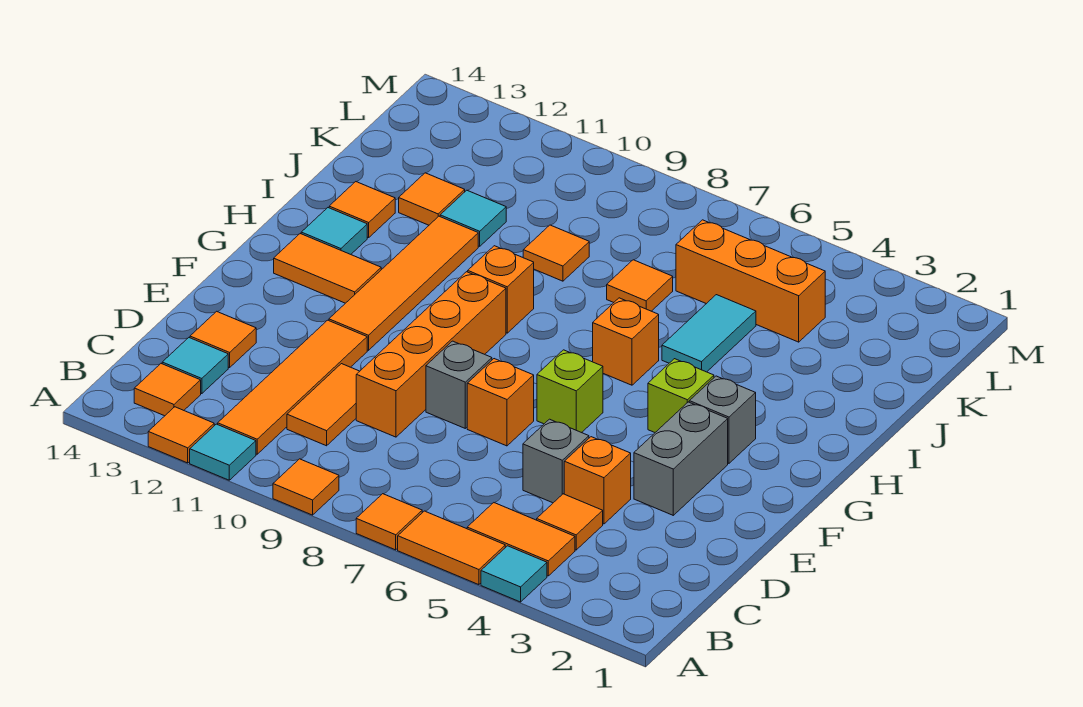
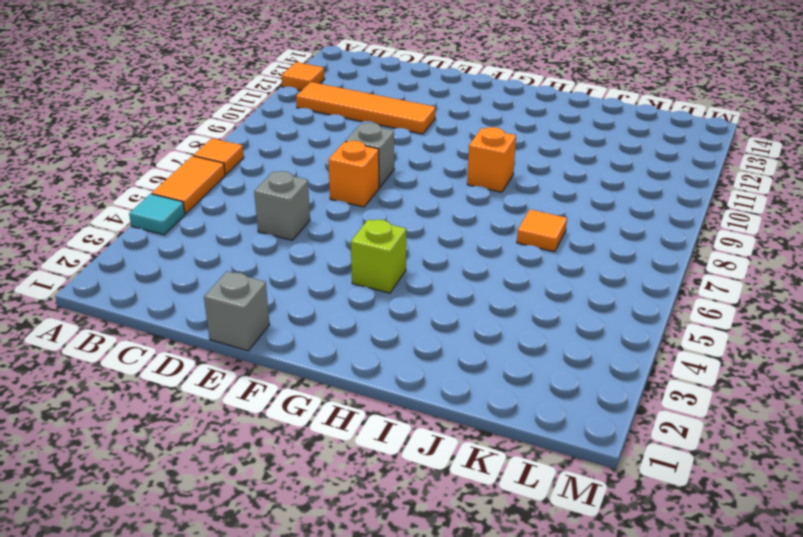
grey 1x1 brick [204,271,270,351] -> grey 1x1 brick moved to [689,376,756,463]
none -> orange 1x1 tile [273,459,339,515]
none -> cyan 1x1 tile [190,424,256,480]
none -> orange 1x2 tile [467,503,575,576]
none -> orange 1x1 tile [134,364,201,416]

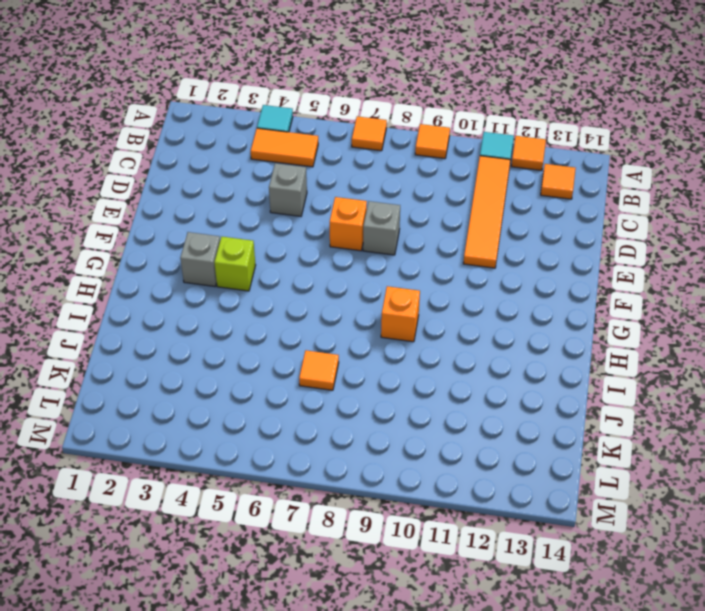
none -> orange 1x2 tile [398,511,505,585]
none -> orange 1x1 tile [537,494,603,550]
none -> orange 1x2 tile [287,364,360,446]
none -> cyan 1x1 tile [162,338,228,394]

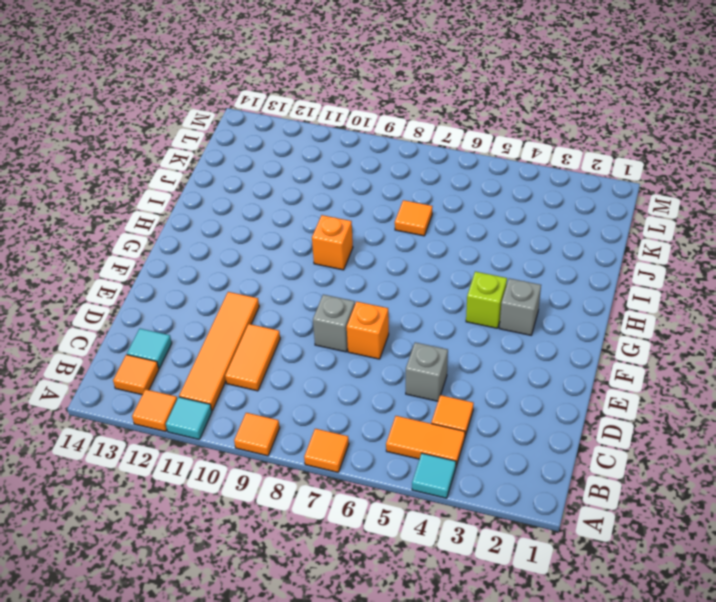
none -> orange 1x2 tile [398,511,505,585]
none -> orange 1x1 brick [564,437,631,524]
none -> orange 1x4 brick [356,272,506,437]
none -> orange 1x1 tile [190,311,256,368]

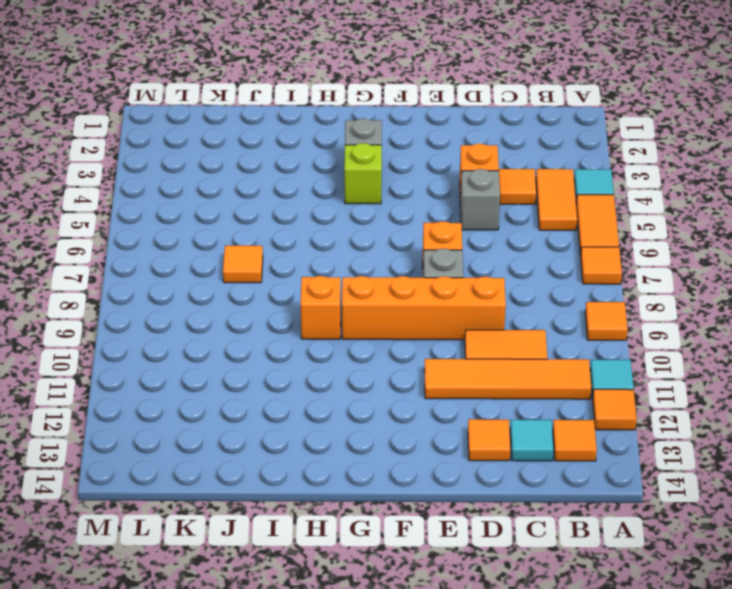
none -> grey 1x2 brick [634,402,728,515]
none -> lime 1x1 brick [537,350,603,433]
none -> orange 1x4 tile [329,216,478,350]
none -> orange 1x2 tile [274,234,381,303]

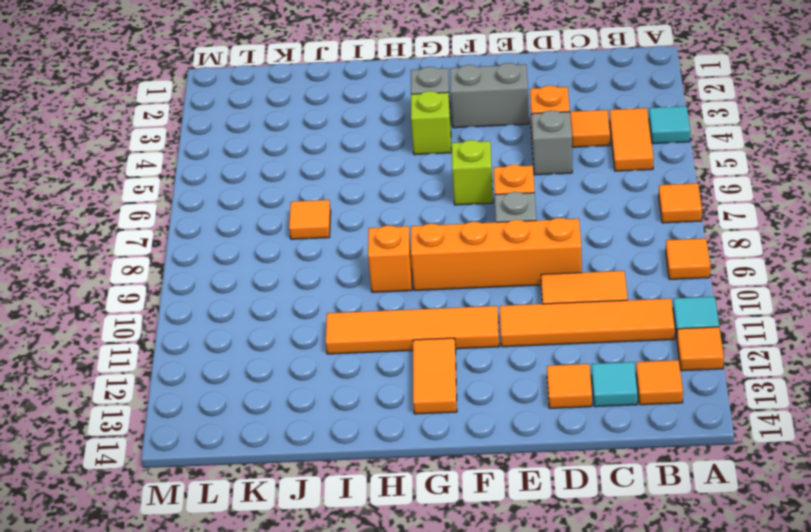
none -> orange 1x2 tile [398,511,505,585]
none -> orange 1x1 brick [593,298,659,385]
none -> cyan 1x1 tile [301,208,367,254]
none -> cyan 1x2 tile [662,295,756,372]

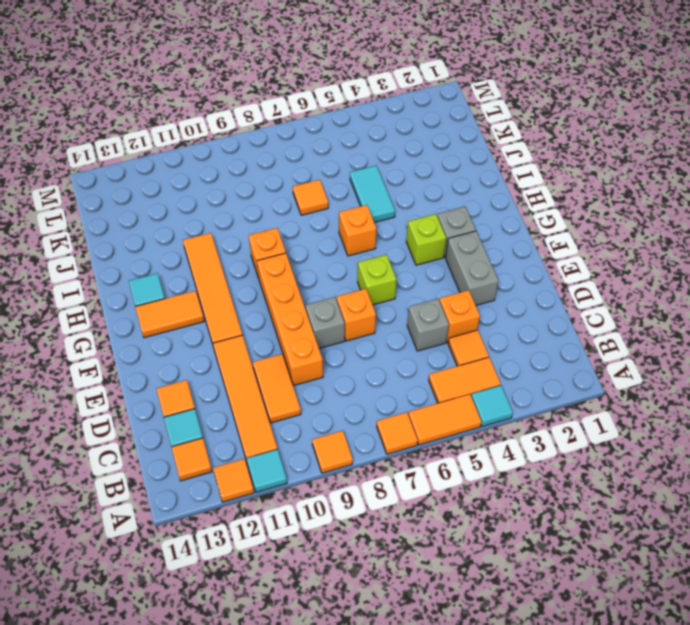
none -> orange 1x1 tile [329,182,395,238]
none -> orange 1x1 tile [523,225,589,281]
none -> cyan 1x1 tile [440,190,506,246]
none -> orange 1x1 tile [399,173,465,225]

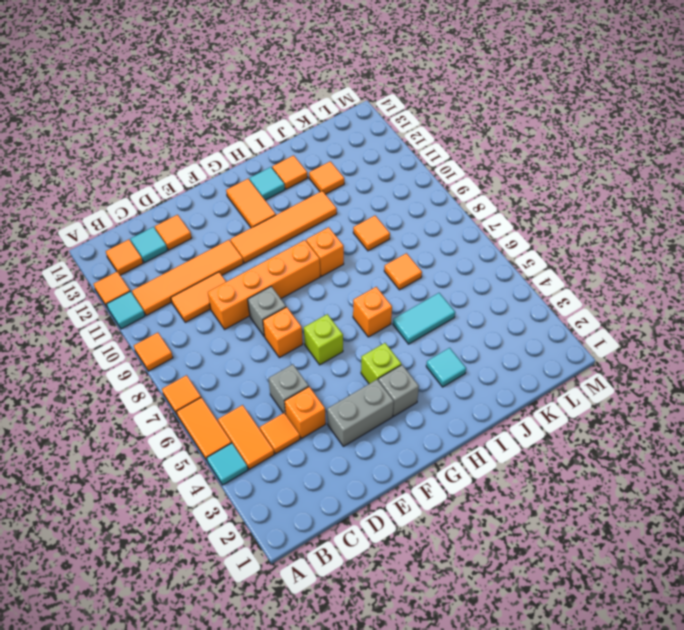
cyan 1x1 tile [426,348,466,387] -> cyan 1x1 tile moved to [440,190,506,246]
none -> orange 1x3 brick [676,220,825,342]

